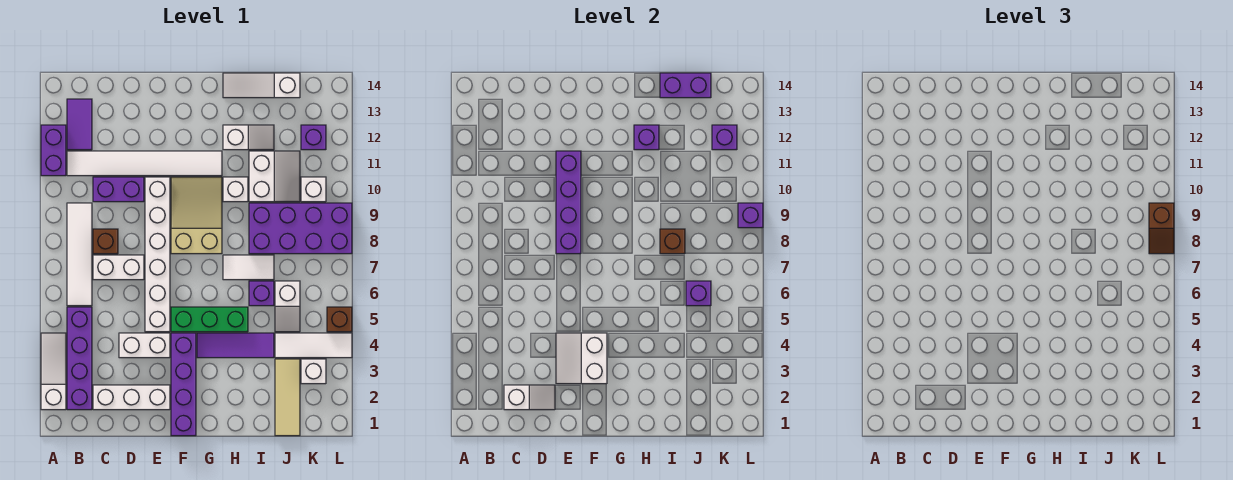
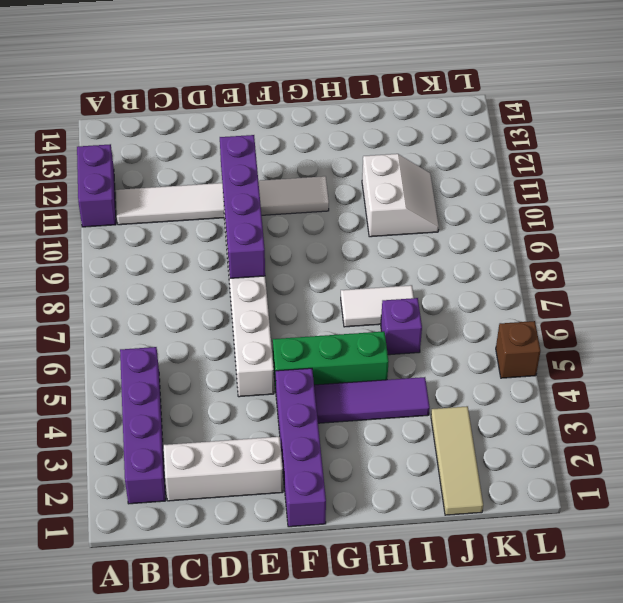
none -> white 1x3 slope [41,333,66,410]
none -> white 1x4 tile [67,203,92,306]
none -> purple 1x2 tile [67,99,92,150]
none -> white 1x2 brick [93,255,144,280]

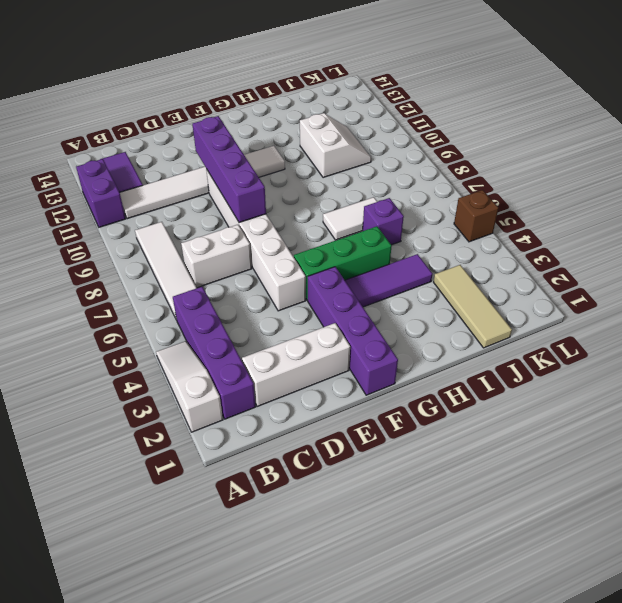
none -> brown 1x1 brick [93,229,118,254]
none -> purple 1x2 brick [93,177,144,202]
none -> white 1x2 brick [119,333,170,358]
none -> tan 2x3 slope [171,177,222,254]

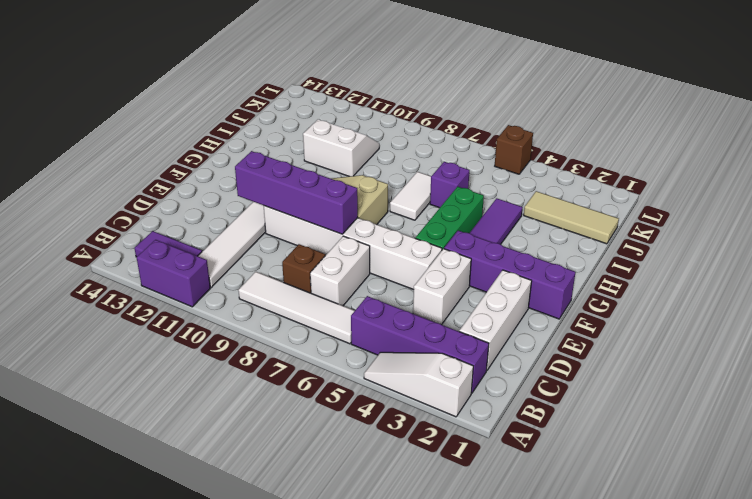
none -> purple 1x2 brick [93,177,144,202]
none -> white 1x1 brick [223,177,248,202]
none -> white 1x2 slope [223,125,274,150]
none -> white 1x3 slope [223,73,300,98]

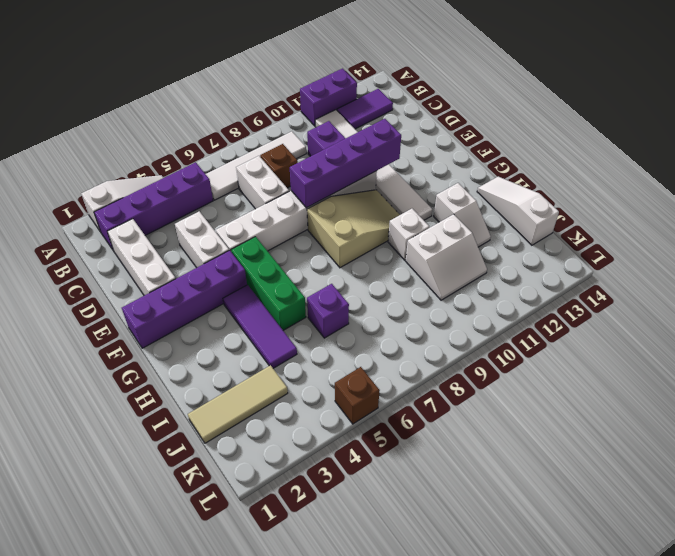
none -> white 1x2 tile [223,255,274,280]
none -> purple 2x4 brick [249,203,352,254]
none -> white 1x3 tile [275,333,352,358]
none -> white 1x2 slope [275,281,300,332]

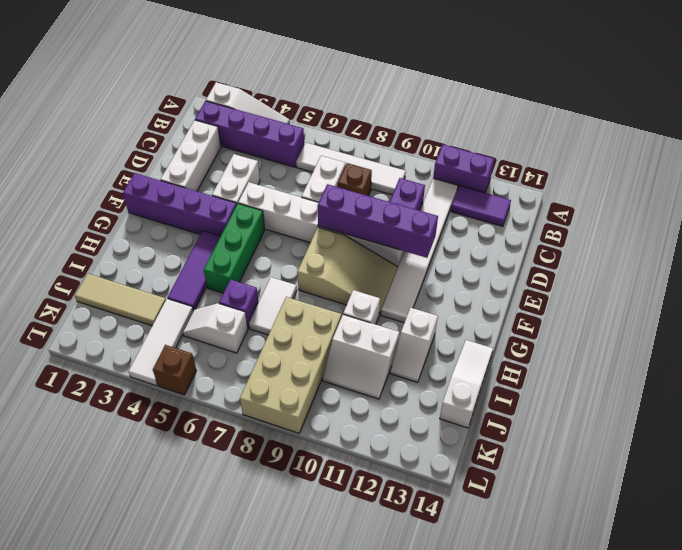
tan 2x4 brick [240,297,341,433] -> purple 2x4 brick [249,203,352,254]
none -> white 1x1 brick [301,359,326,384]
none -> white 1x1 brick [301,177,326,202]
none -> purple 1x1 brick [301,125,326,150]
none -> white 1x2 slope [504,385,555,410]

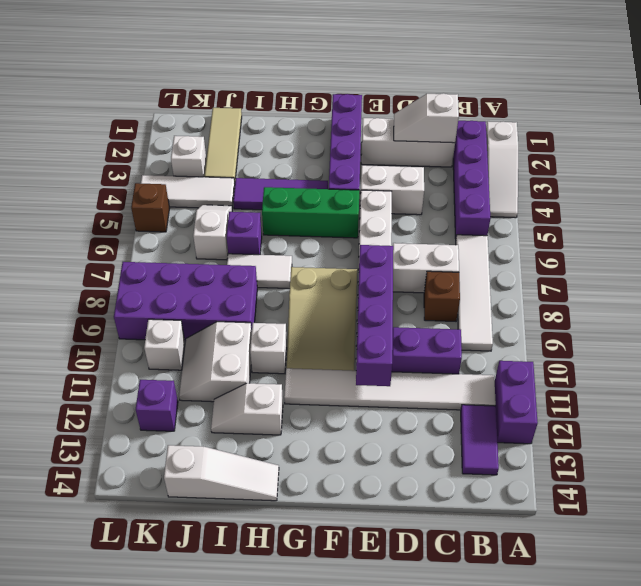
none -> white 2x2 slope [556,333,607,384]
none -> purple 1x1 brick [634,125,659,150]
none -> brown 1x1 brick [660,229,685,254]
none -> purple 1x2 brick [660,73,711,98]

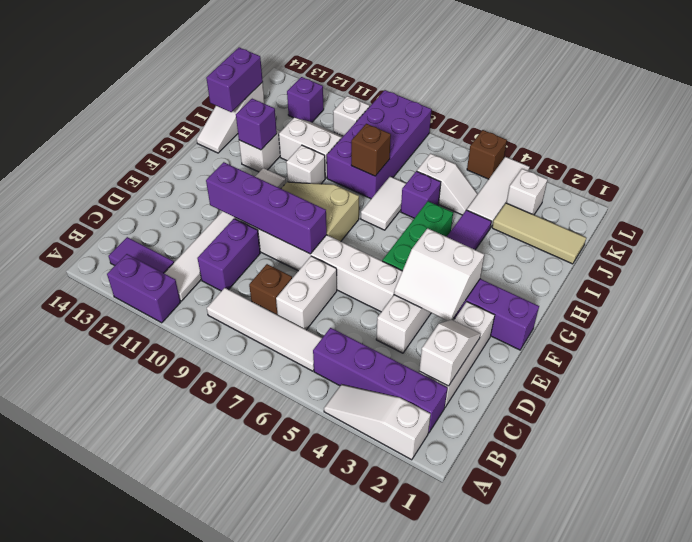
none -> purple 1x1 brick [686,281,711,306]
none -> purple 1x1 brick [712,125,737,150]
none -> purple 1x1 brick [738,203,763,228]
none -> brown 1x2 slope [1149,203,1174,254]

